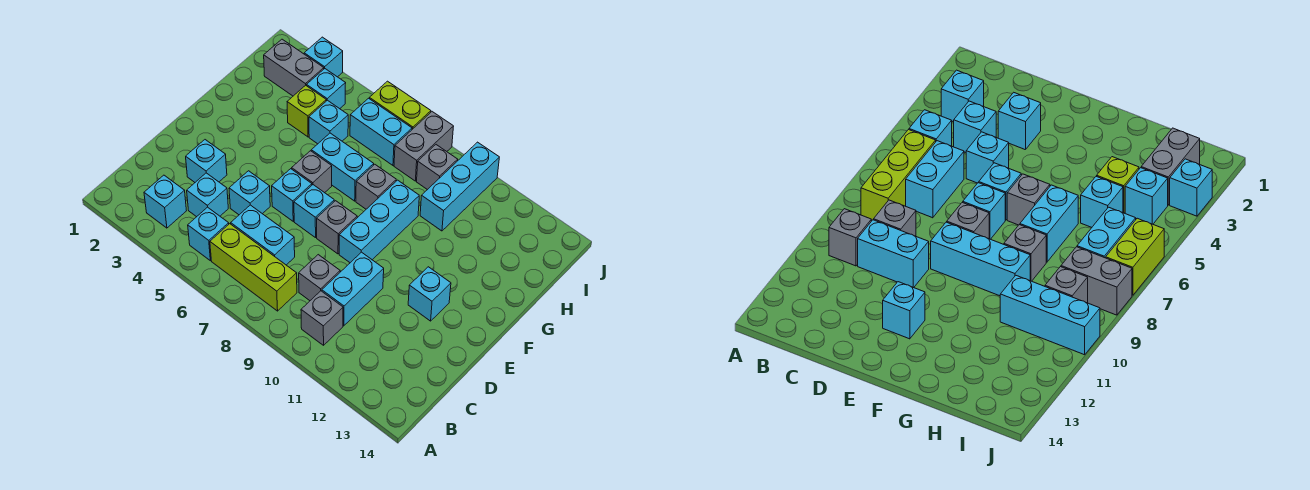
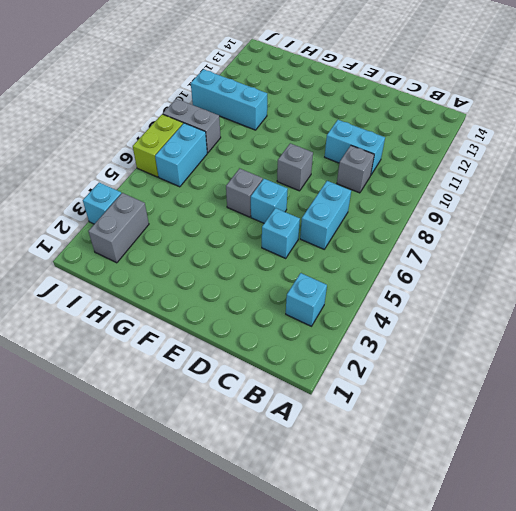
none -> cyan 1x1 brick [188,207,229,261]
none -> lime 1x3 brick [210,224,297,311]
none -> grey 1x1 brick [301,291,343,345]

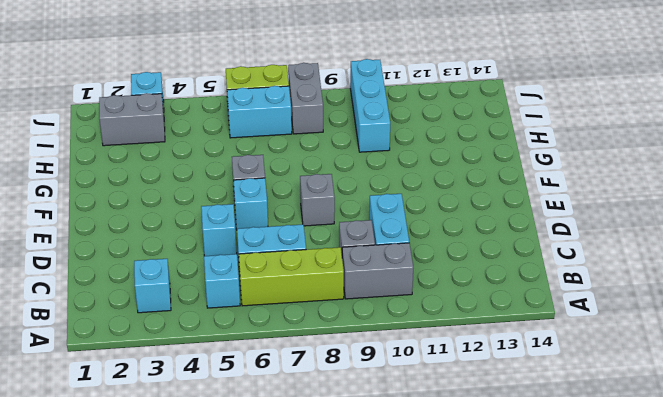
grey 1x2 brick [342,243,413,299] -> grey 1x1 brick [301,291,343,345]
none -> cyan 1x1 brick [187,173,228,217]
none -> cyan 1x1 brick [186,140,227,182]
none -> cyan 1x1 brick [294,185,334,238]

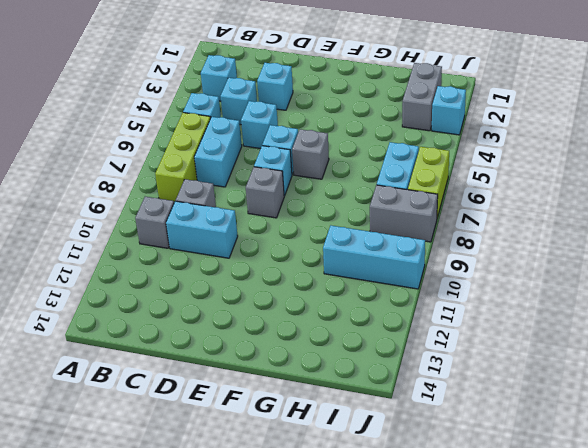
none -> cyan 1x3 brick [339,180,419,263]
none -> cyan 1x1 brick [408,267,451,321]
none -> cyan 1x2 brick [311,133,374,201]

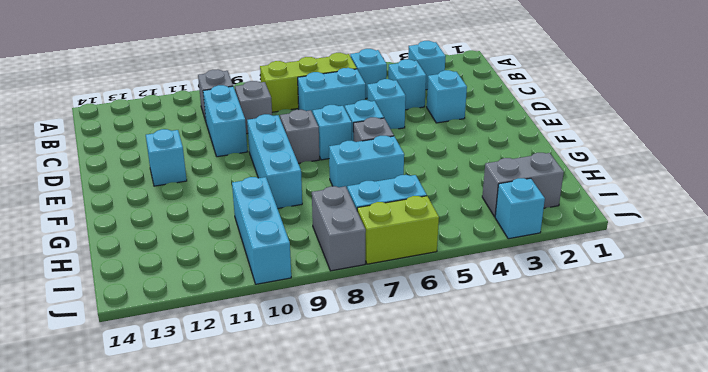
none -> grey 1x1 brick [356,164,396,209]
none -> lime 1x1 brick [287,85,326,137]
none -> cyan 1x1 brick [309,100,348,144]

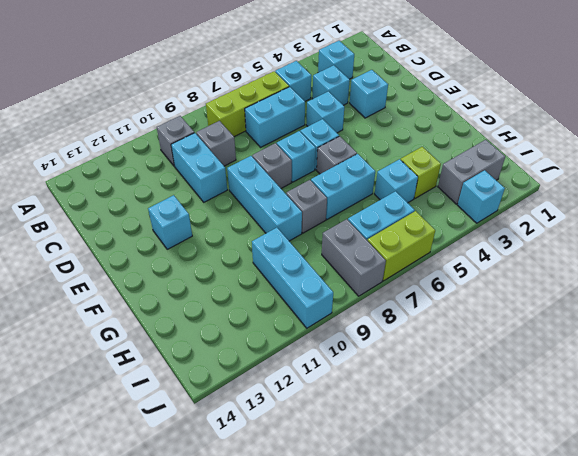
none -> cyan 1x1 brick [307,69,346,109]
none -> grey 1x1 brick [417,145,458,190]

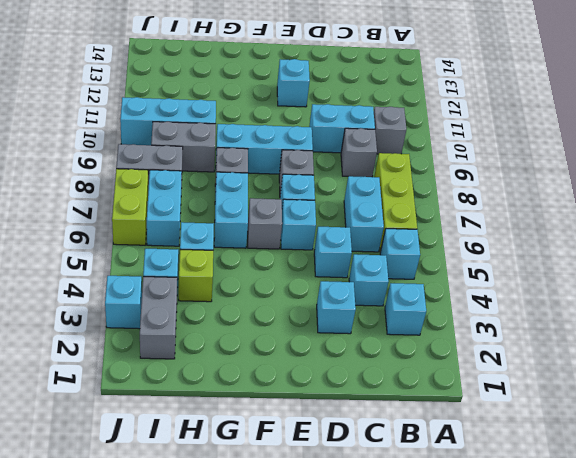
grey 1x2 brick [151,122,216,172] -> grey 1x1 brick [417,145,458,190]

